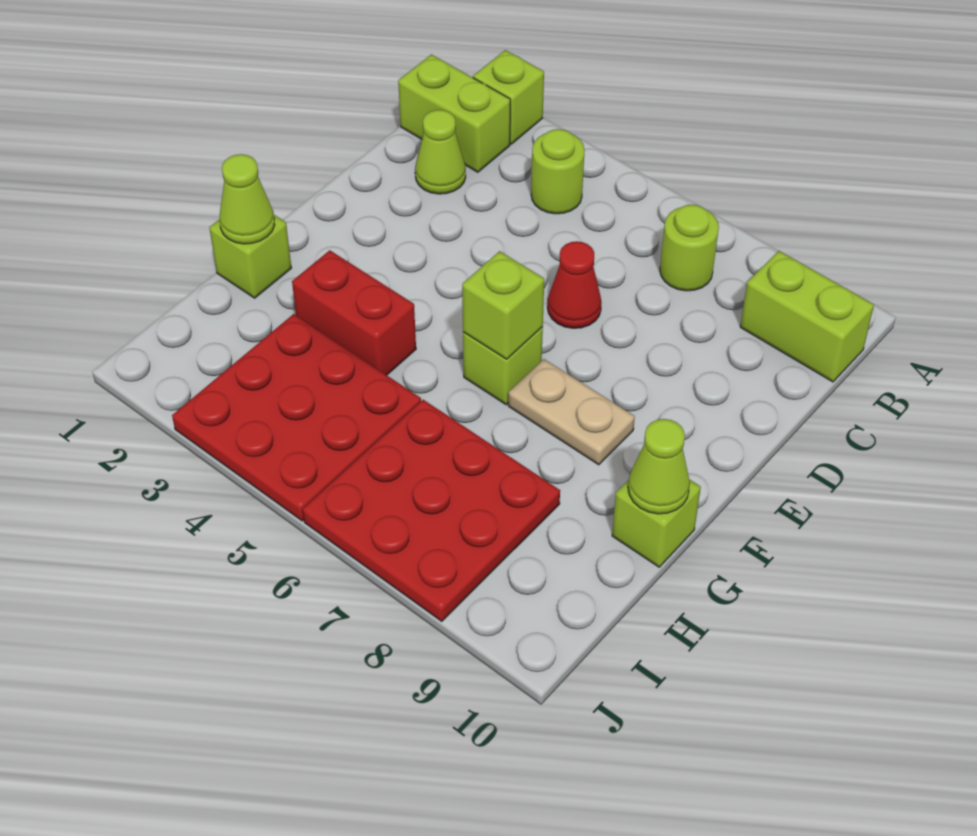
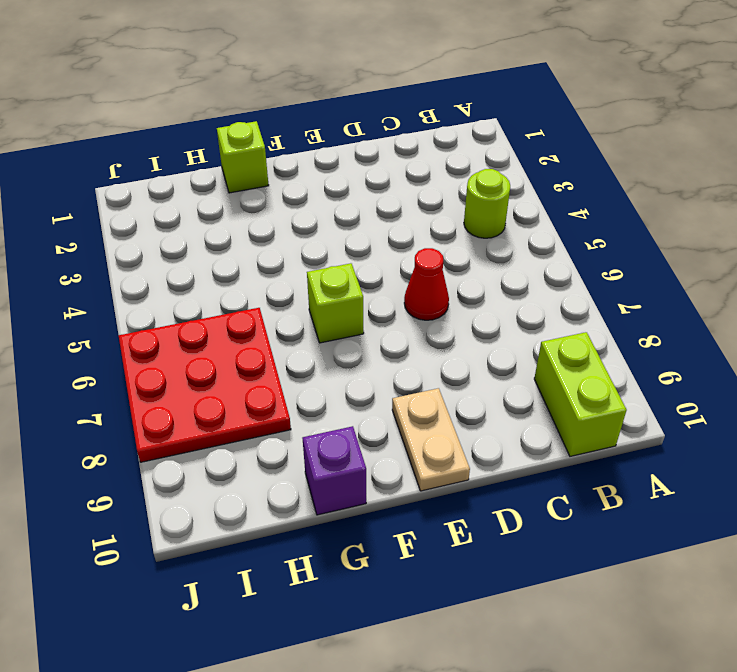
tan 1x2 plate [392,388,470,491] -> tan 1x2 plate moved to [508,359,635,465]
purple 1x1 brick [303,426,366,515] -> lime 1x1 brick [612,479,701,567]
none -> lime 1x1 brick [473,50,544,144]
none -> lime 1x2 brick [398,55,510,172]
none -> lime 1x1 round brick [660,205,719,291]

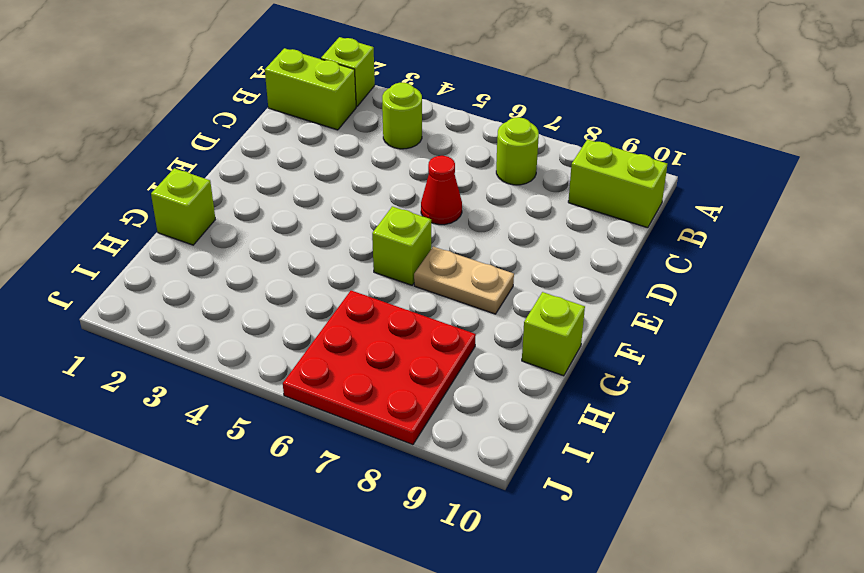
none -> lime 1x1 cone [415,110,466,194]
none -> red 1x2 brick [292,250,416,375]
none -> red 3x3 plate [172,314,421,521]

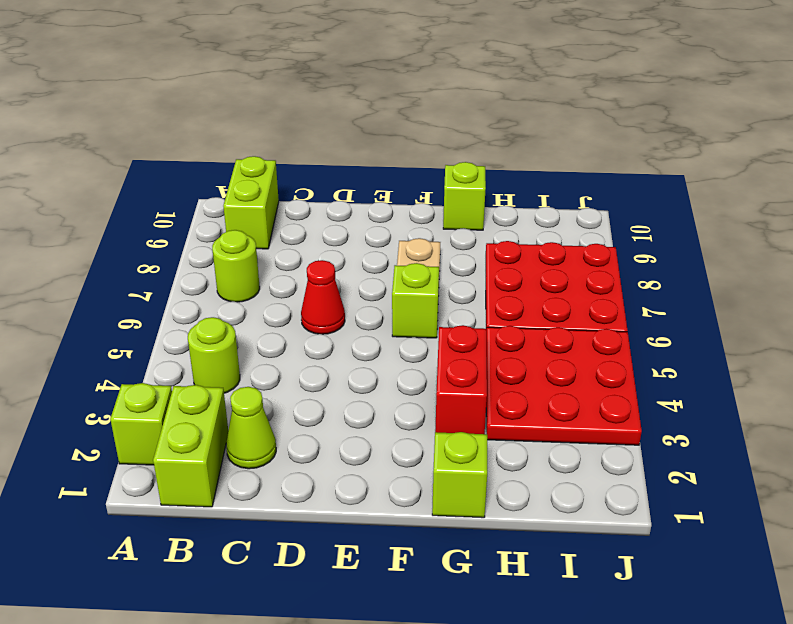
none -> lime 1x1 brick [462,251,544,359]
none -> lime 1x1 cone [220,154,275,244]
none -> lime 1x1 cone [628,419,690,514]

